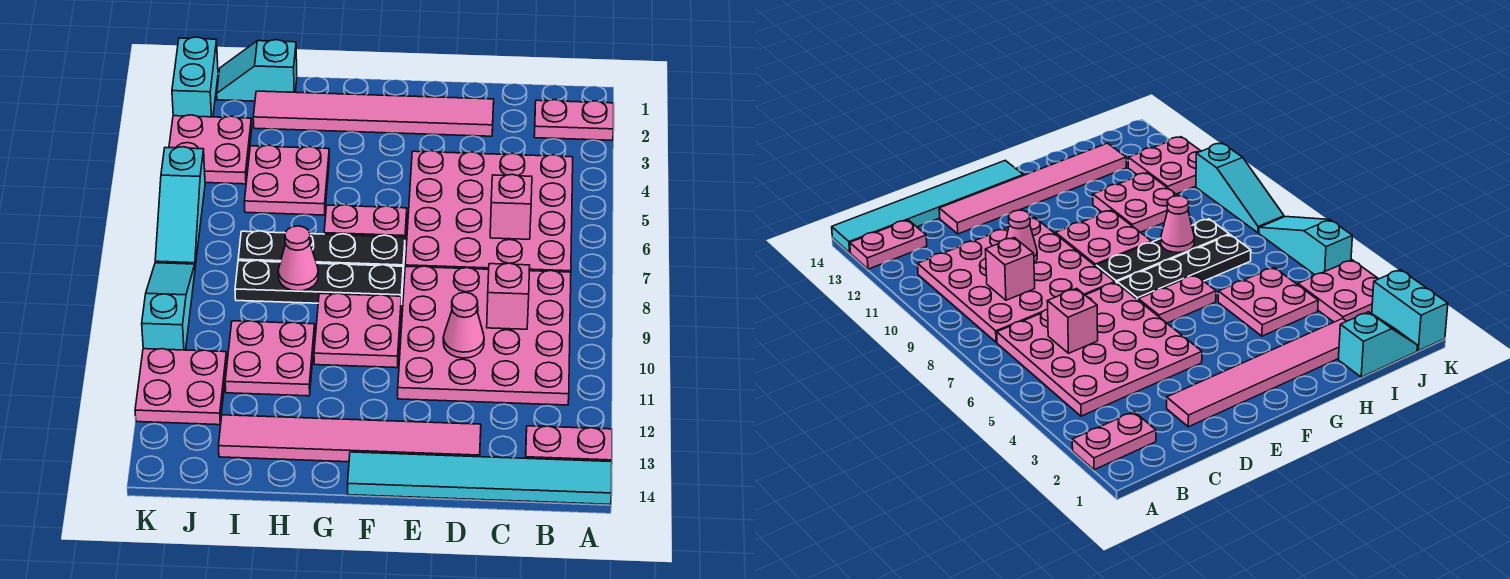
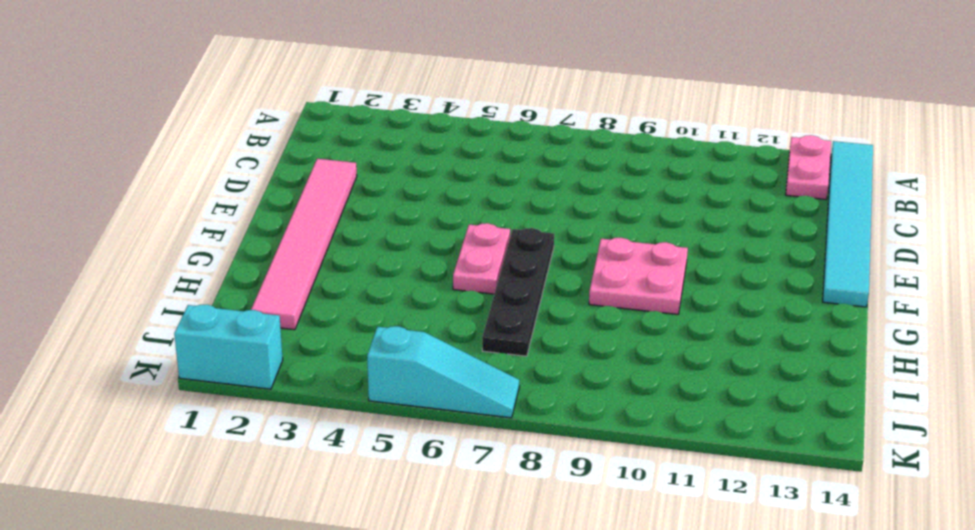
none -> pink 1x2 plate [534,100,614,140]
none -> pink 4x4 plate [405,151,573,272]
none -> pink 4x4 plate [398,266,571,405]

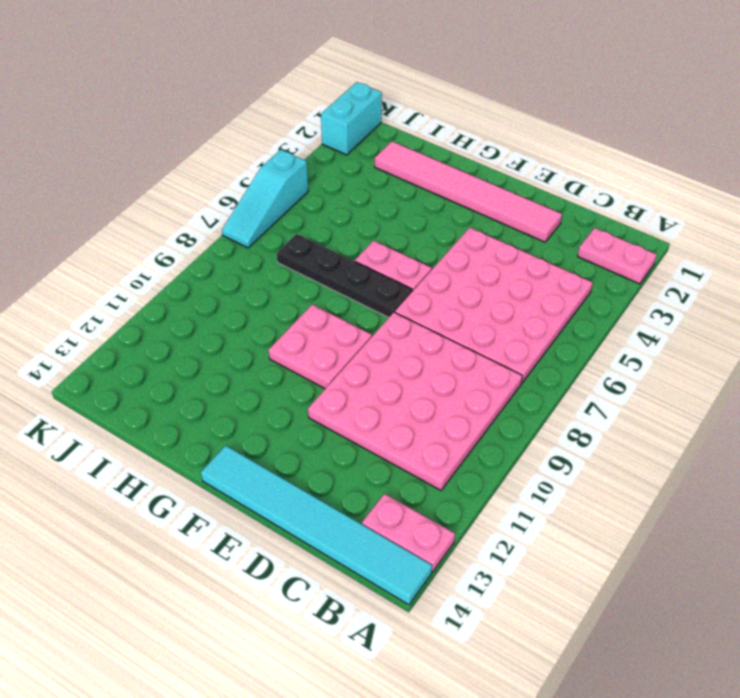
none -> pink 1x6 tile [219,415,481,462]
none -> black 1x4 plate [235,260,403,304]
none -> pink 2x2 plate [244,145,329,215]

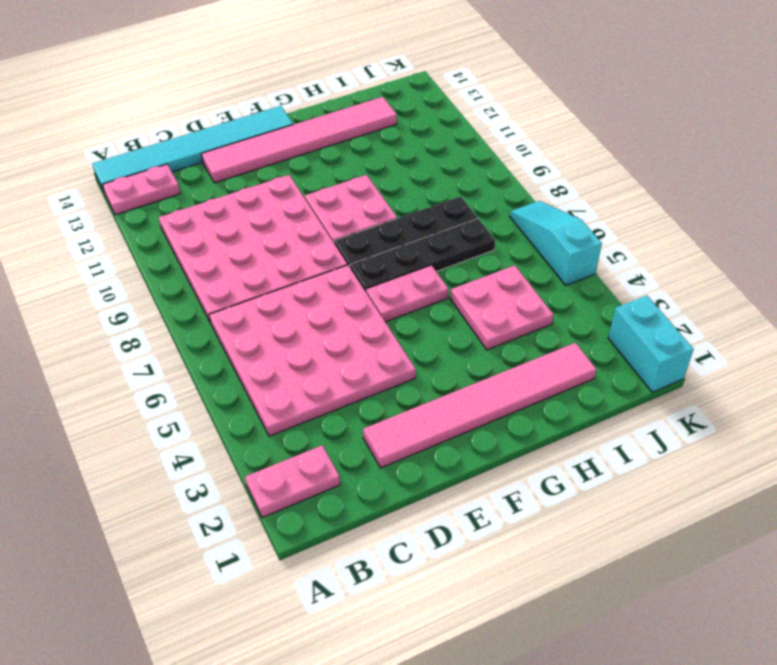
none -> pink 2x2 plate [225,321,315,396]
none -> cyan 1x2 slope [217,40,297,101]
none -> pink 2x2 plate [169,115,252,184]

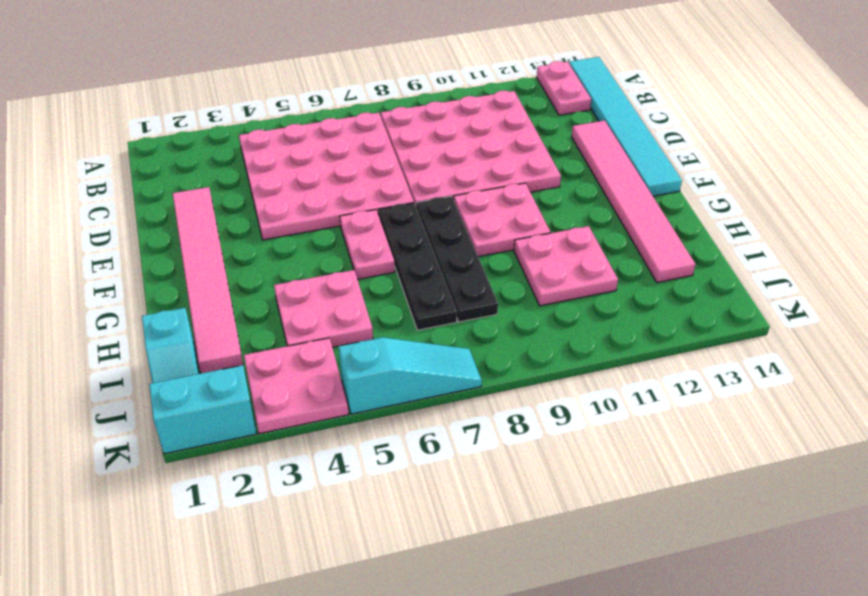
none -> pink 1x2 plate [534,100,614,140]
none -> pink 2x2 plate [135,349,227,425]
none -> cyan 1x3 slope [142,263,195,350]

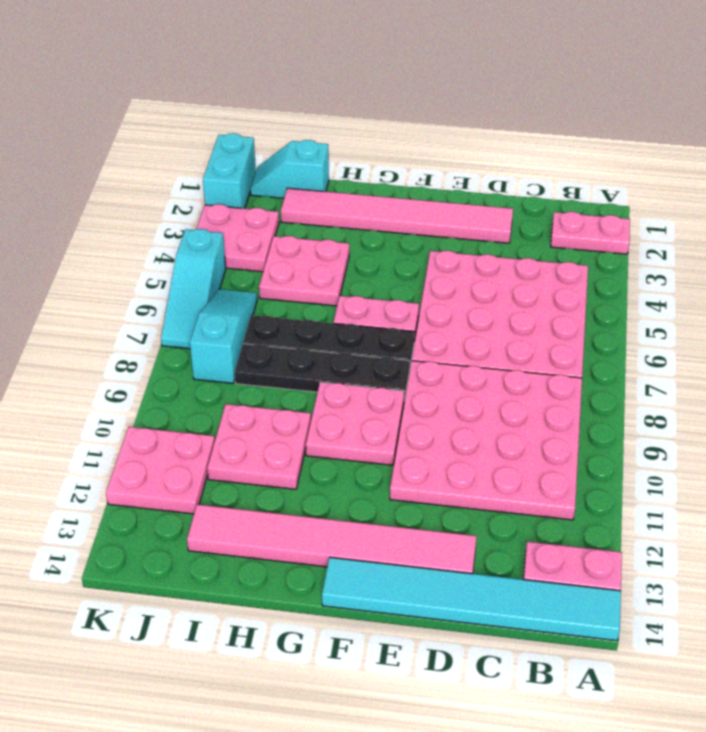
cyan 1x3 slope [190,289,257,383] -> cyan 1x3 slope moved to [142,263,195,350]
none -> pink 1x1 brick [490,174,532,239]
none -> pink 1x1 brick [487,263,530,329]
none -> pink 1x1 cone [443,292,484,358]

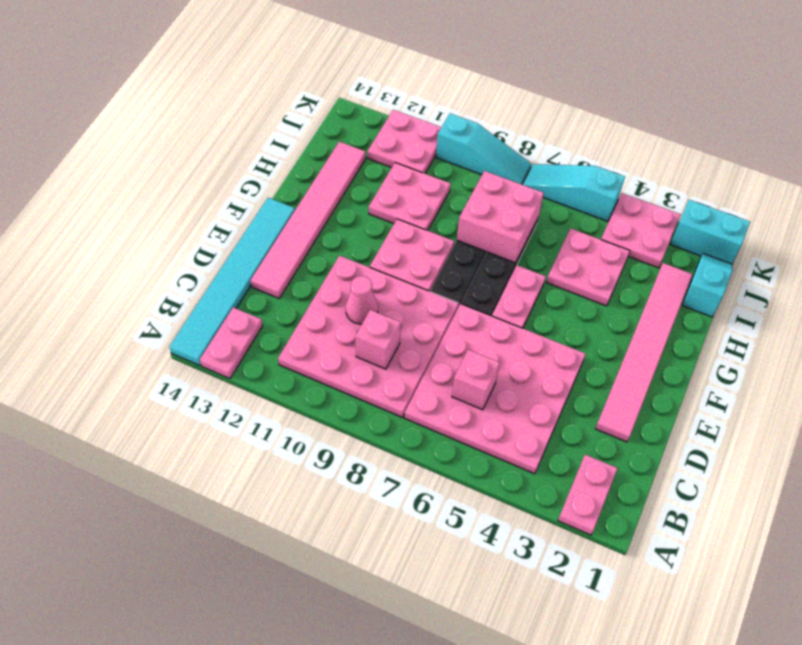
pink 2x2 brick [457,171,544,263] -> pink 1x1 cone [278,226,318,291]

